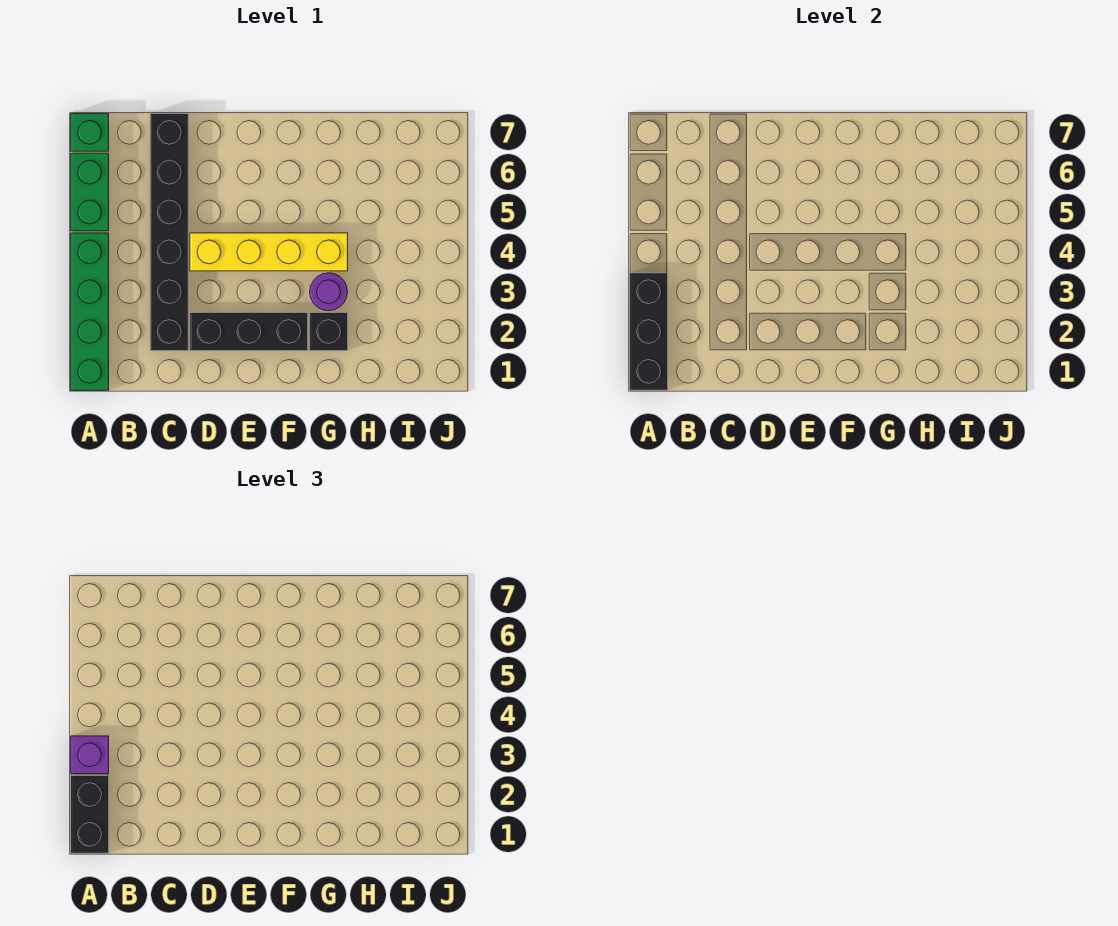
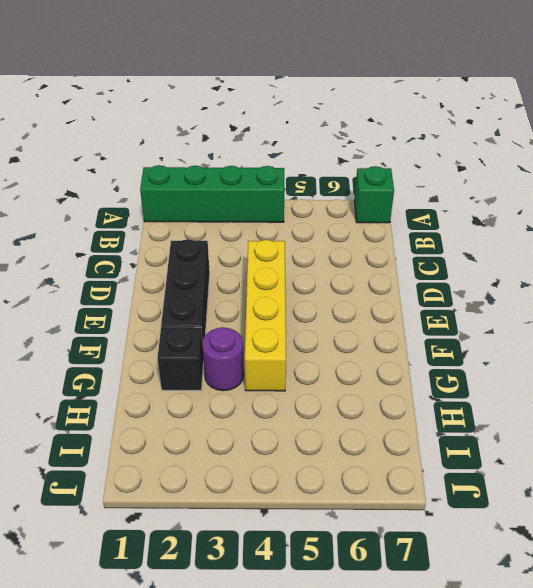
none -> green 1x2 brick [71,153,109,231]
none -> black 1x6 brick [150,114,188,351]

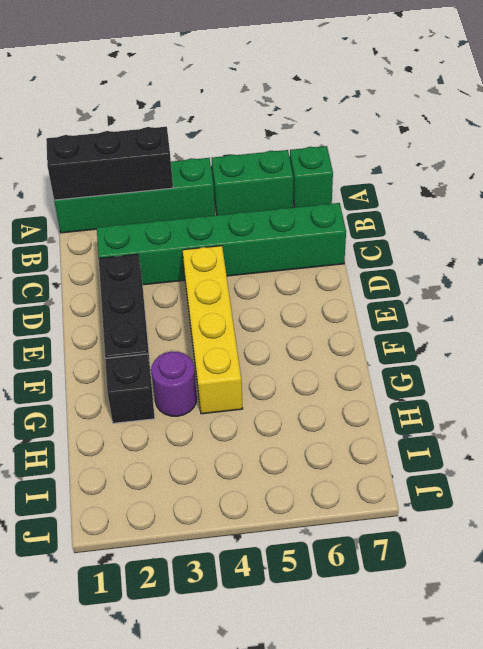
green 1x6 brick [97,203,346,285] -> black 1x6 brick [150,114,188,351]
none -> black 1x2 brick [71,776,109,853]
none -> purple 1x1 brick [71,736,109,774]

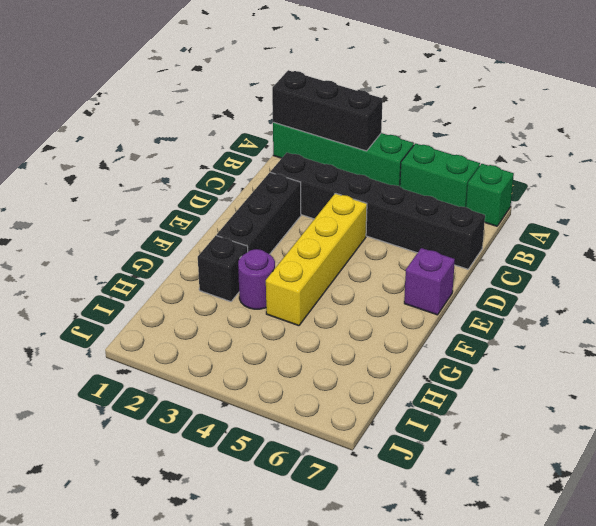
purple 1x1 brick [404,248,455,315] -> purple 1x1 brick moved to [71,736,109,774]
none -> black 1x2 brick [71,776,109,853]

